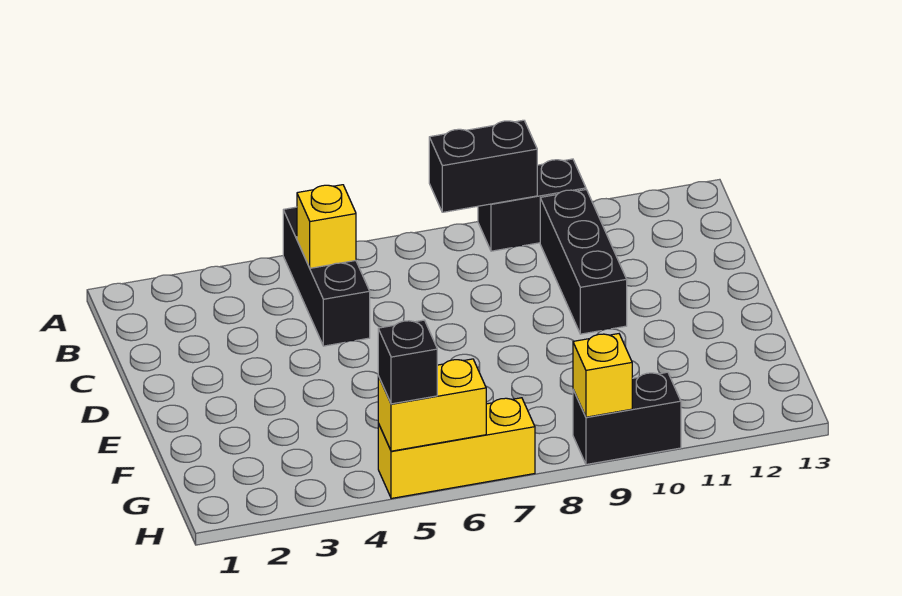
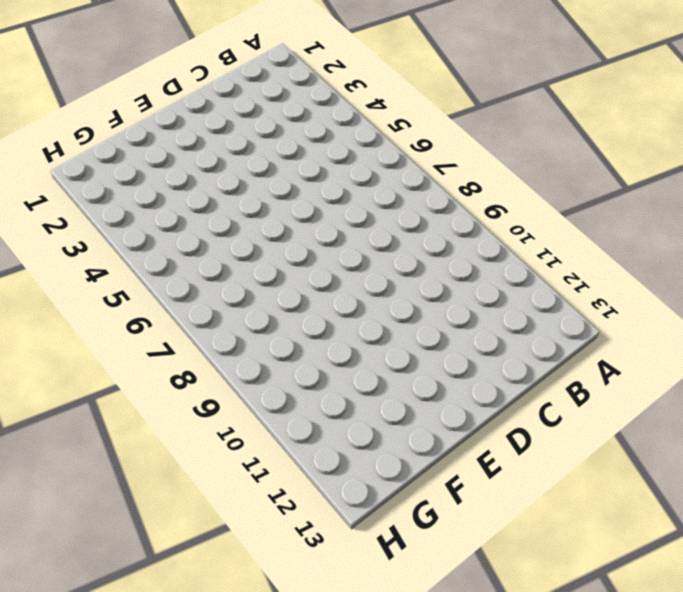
none -> black 1x3 brick [283,207,370,346]
none -> black 1x2 brick [478,159,586,251]

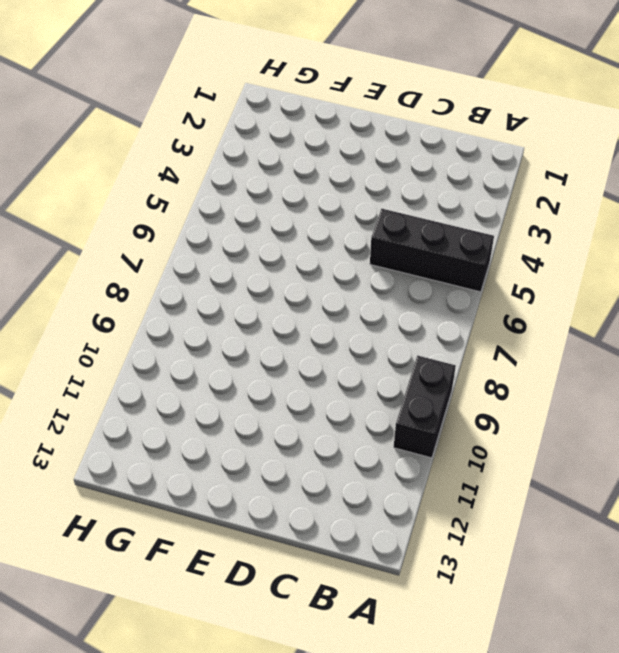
none -> black 1x3 brick [540,190,627,334]
none -> yellow 1x3 brick [378,398,535,499]

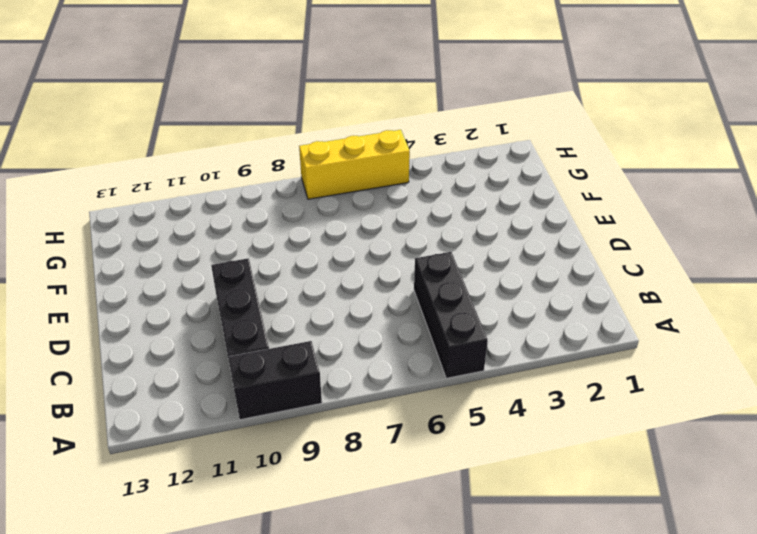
none -> black 1x2 brick [573,372,681,465]
none -> black 1x2 brick [429,120,537,212]

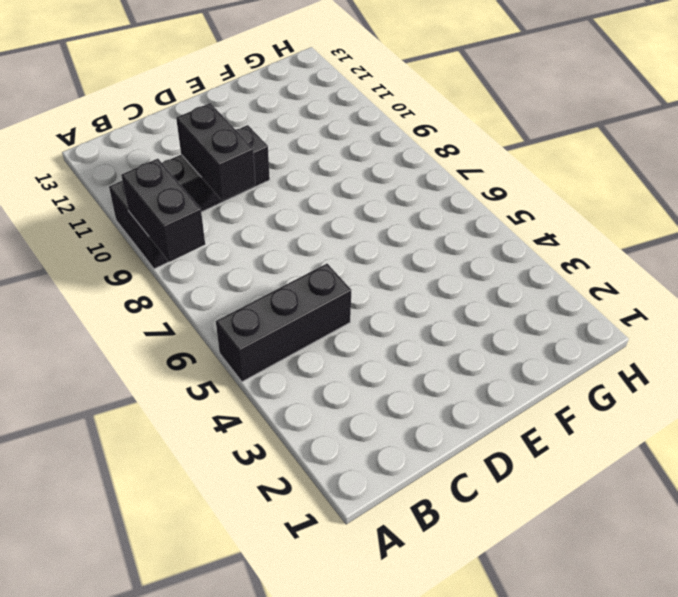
black 1x2 brick [176,103,256,200] -> black 1x2 brick moved to [573,372,681,465]
none -> yellow 1x3 brick [378,398,535,499]
none -> yellow 1x1 brick [297,185,356,268]

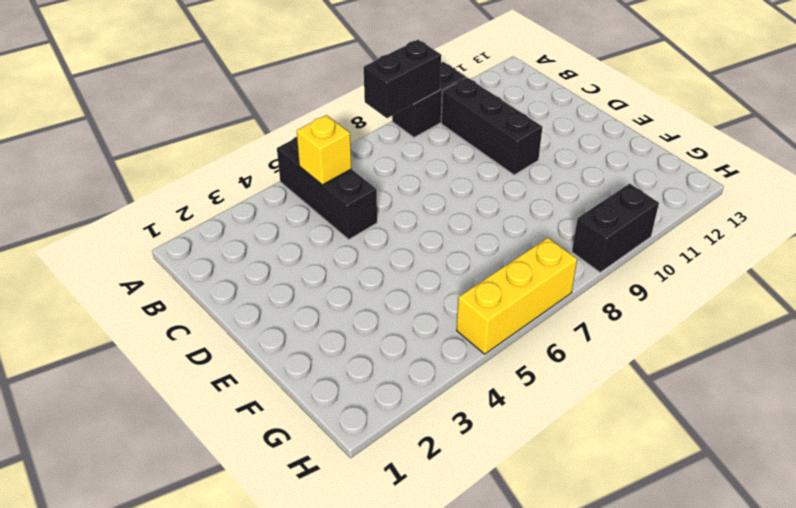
none -> yellow 1x2 brick [378,359,486,451]
none -> yellow 1x1 brick [573,334,632,417]

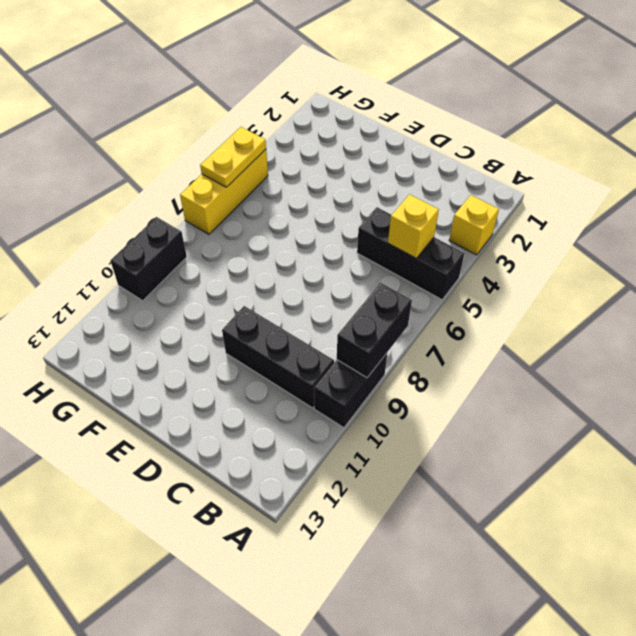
yellow 1x1 brick [449,195,499,255] -> yellow 1x1 brick moved to [573,334,632,417]
yellow 1x2 plate [200,127,266,187] -> yellow 1x2 brick [378,359,486,451]
none -> black 1x1 brick [378,320,437,404]

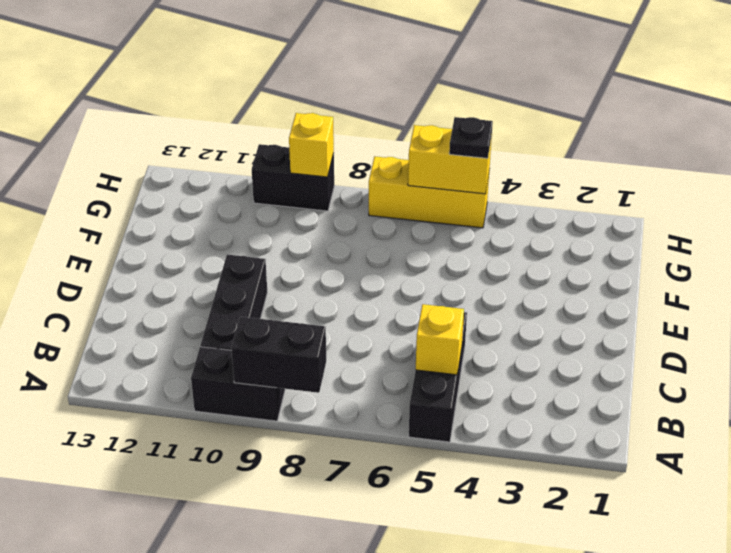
black 1x1 plate [449,117,493,158] -> black 1x1 brick [378,320,437,404]

